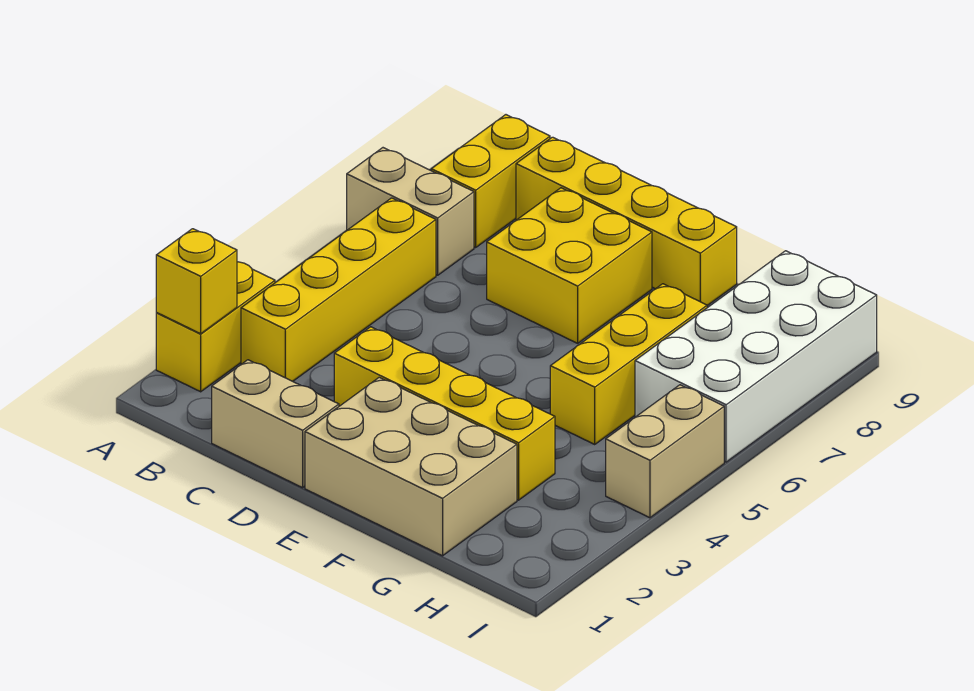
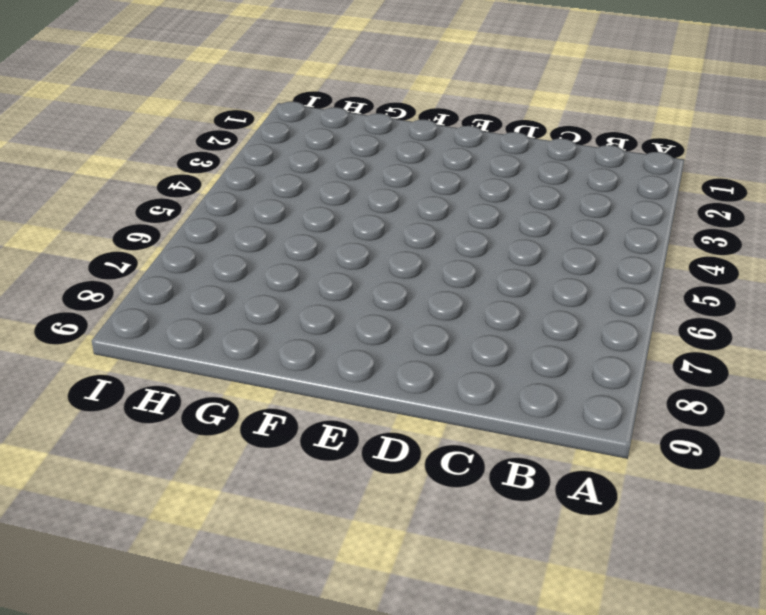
none -> yellow 1x2 brick [156,262,275,392]
none -> tan 1x2 brick [347,148,474,275]
none -> yellow 1x4 brick [241,198,436,381]

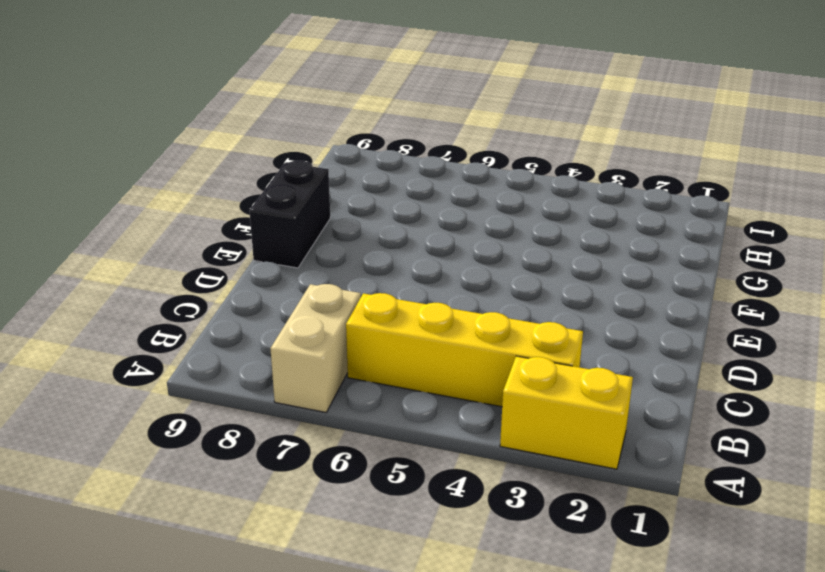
black 1x2 brick [249,161,330,268] -> yellow 1x4 brick [516,137,737,306]
none -> yellow 1x2 brick [431,115,550,247]
none -> tan 1x2 brick [212,360,339,488]
none -> yellow 1x4 brick [334,327,555,500]

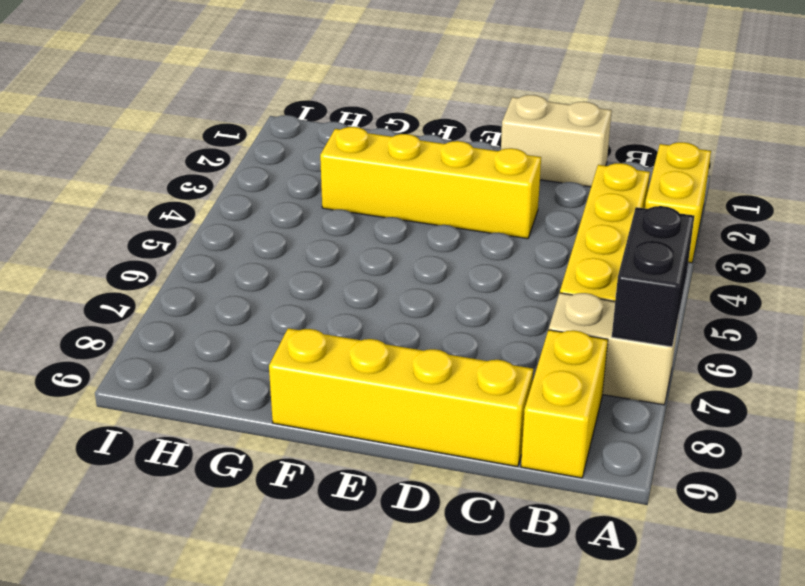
black 1x2 brick [612,206,694,347] -> none
none -> yellow 2x2 brick [487,188,652,343]
none -> tan 2x3 brick [305,377,517,556]
none -> yellow 1x3 brick [550,284,707,444]

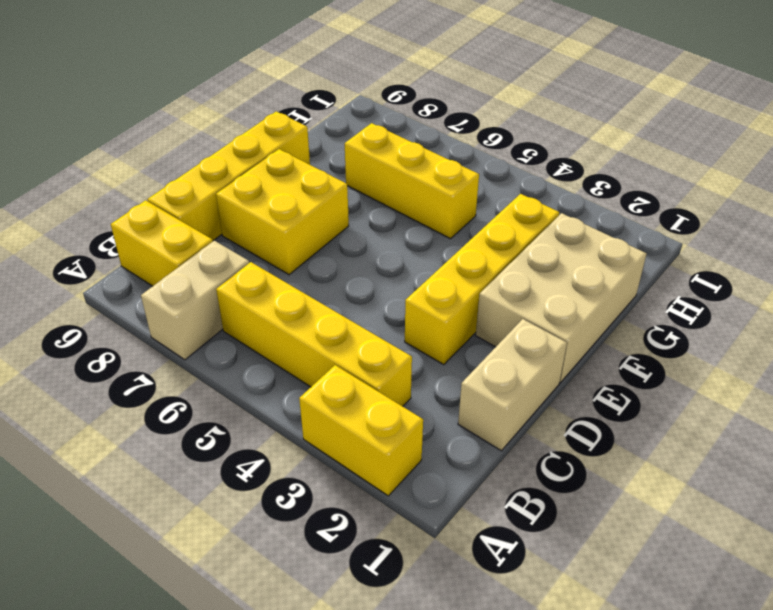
none -> white 2x4 brick [635,251,877,462]
none -> tan 1x2 brick [606,385,724,518]
none -> yellow 1x1 brick [156,229,237,334]

